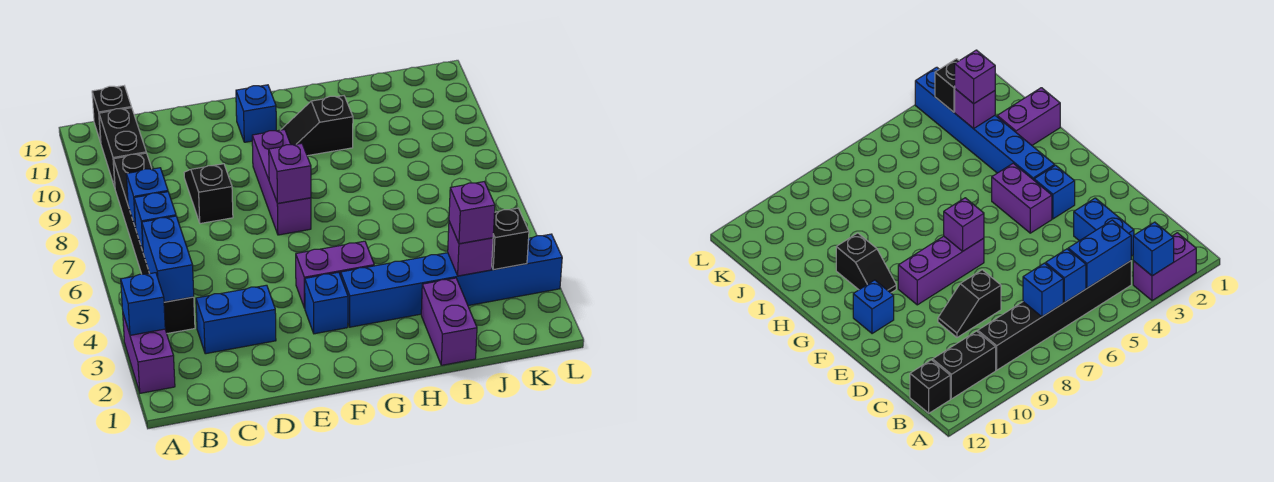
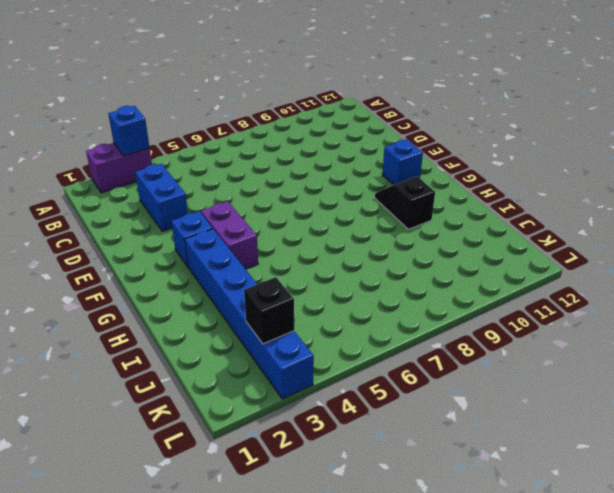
none -> black 1x6 brick [113,153,195,333]
none -> black 1x2 brick [99,108,146,187]
none -> black 1x1 brick [92,86,132,142]

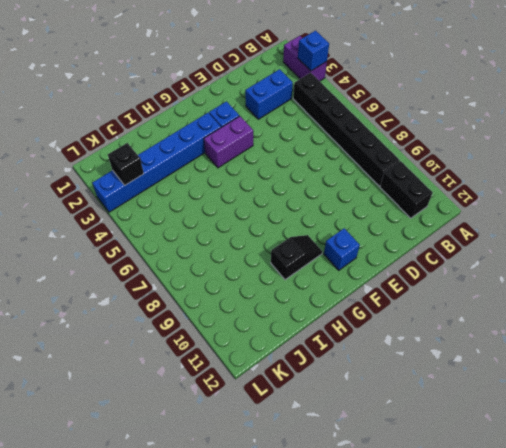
none -> black 1x1 brick [92,86,132,142]
none -> black 1x2 slope [184,164,233,224]
none -> purple 1x3 brick [252,130,311,235]

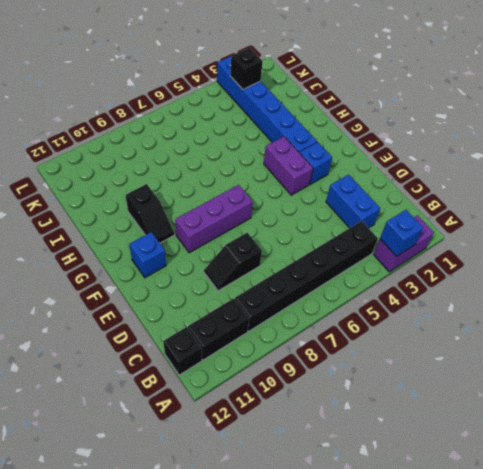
none -> purple 1x2 brick [421,278,477,365]
none -> blue 1x2 brick [142,216,194,302]
none -> blue 1x1 brick [134,192,176,251]

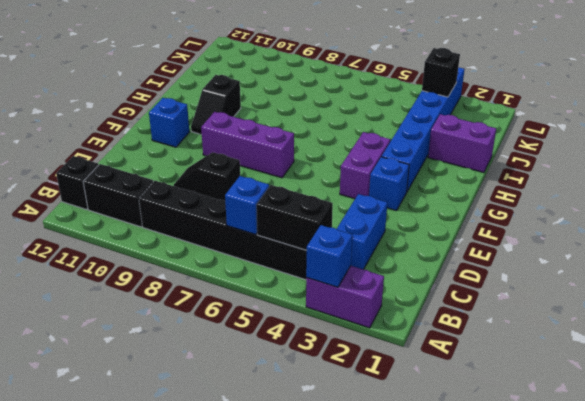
black 1x2 brick [256,185,333,250] -> blue 1x2 brick [142,216,194,302]
none -> blue 1x1 brick [126,168,168,228]
none -> purple 1x1 brick [269,143,311,204]
none -> purple 1x1 brick [448,222,493,276]

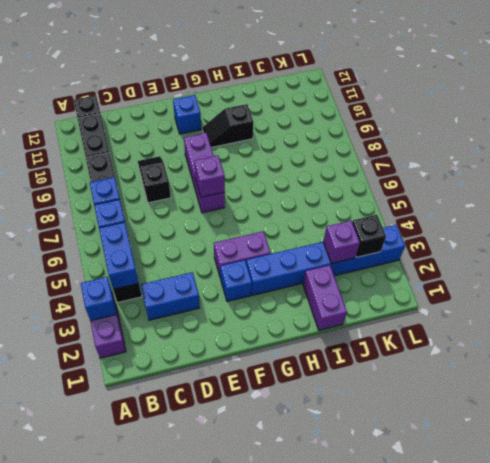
none -> purple 1x1 brick [449,182,495,244]

